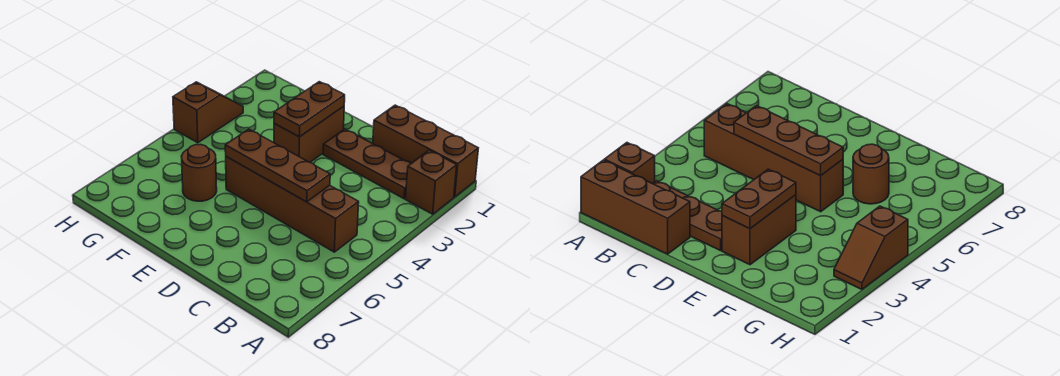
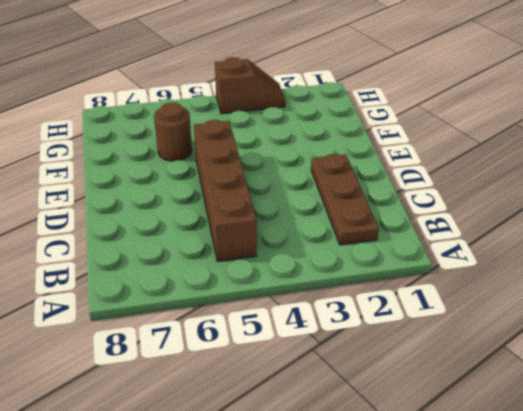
none -> brown 1x3 brick [373,105,478,197]
none -> brown 1x1 brick [405,150,457,214]

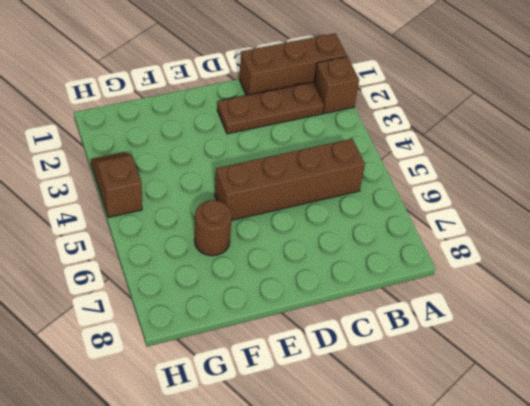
none -> brown 1x2 brick [274,106,344,162]
none -> brown 1x3 plate [225,129,330,202]

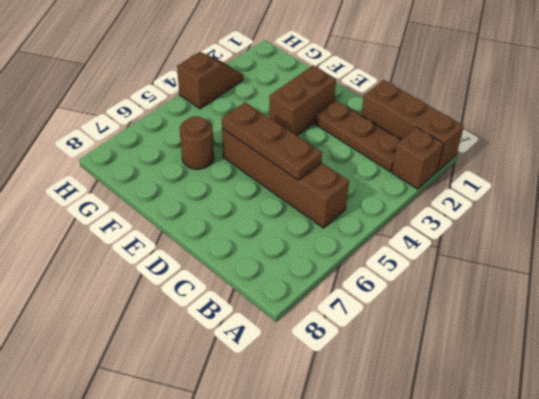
none -> brown 1x2 plate [274,82,345,137]

